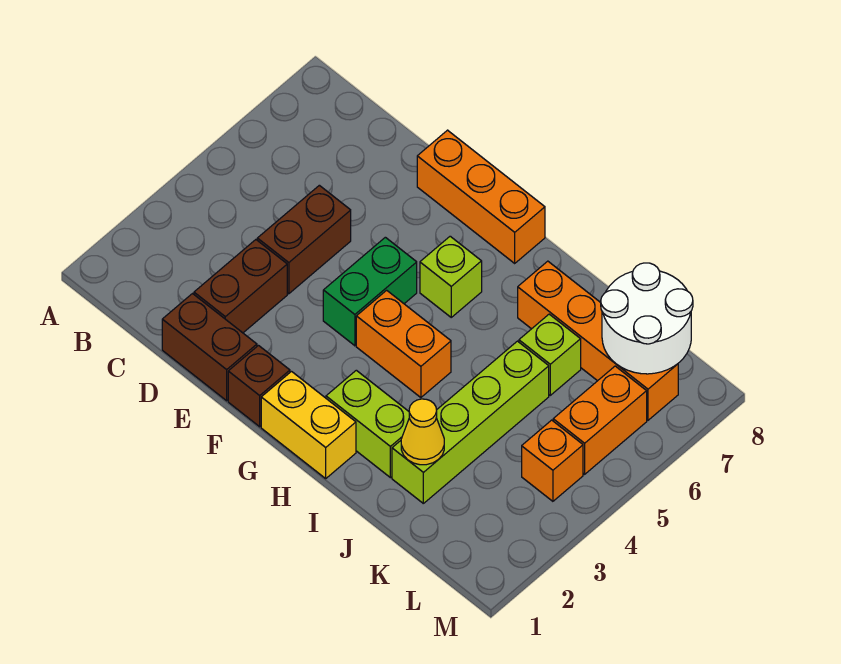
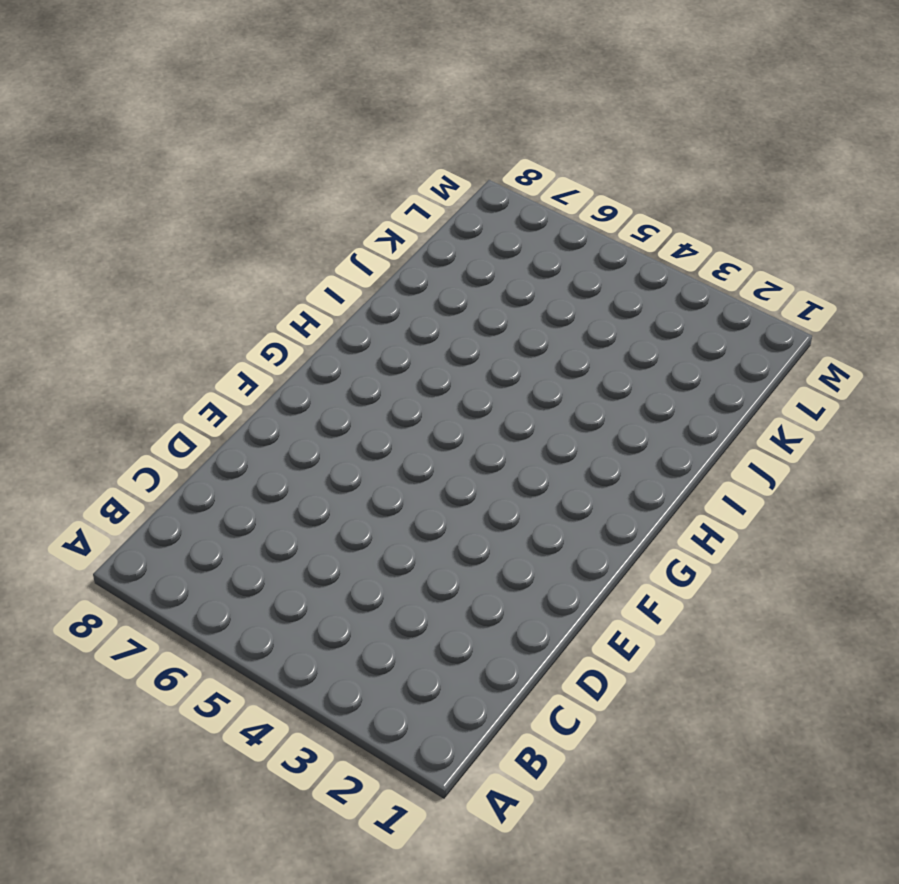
none -> brown 1x2 brick [162,294,257,401]
none -> brown 1x2 brick [194,240,287,333]
none -> brown 1x2 brick [257,185,351,294]

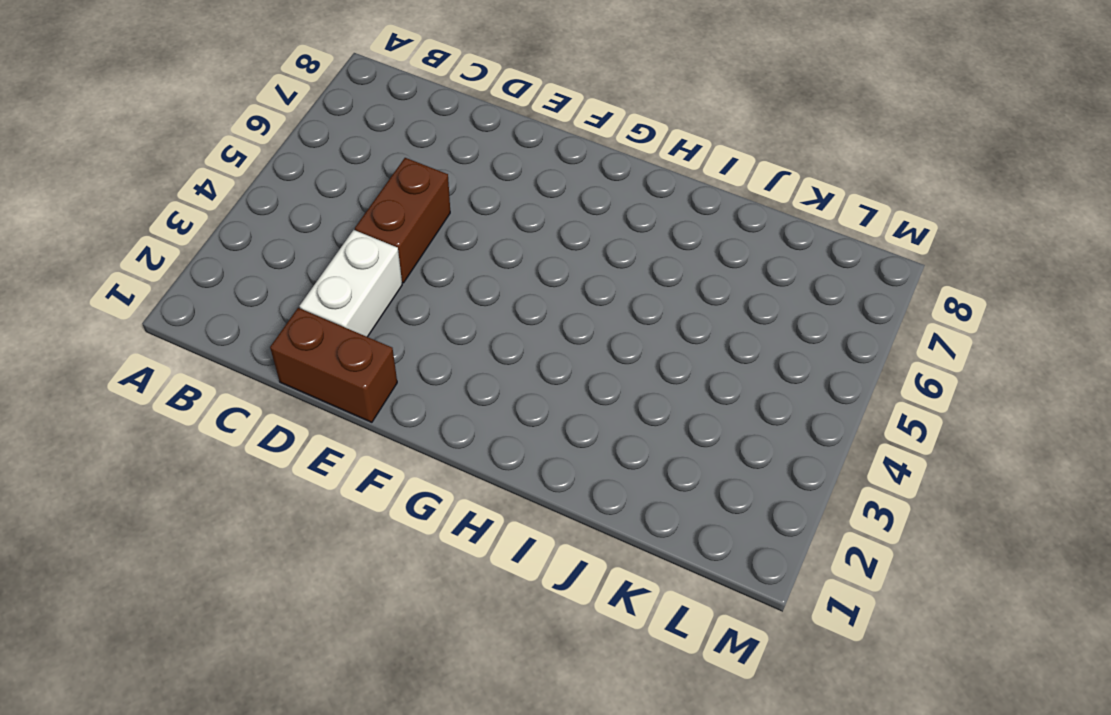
white 1x2 brick [300,230,402,337] -> brown 1x2 brick [194,240,287,333]
none -> orange 1x3 brick [417,130,545,263]
none -> brown 1x1 brick [228,346,290,427]
none -> green 1x2 brick [323,237,417,346]

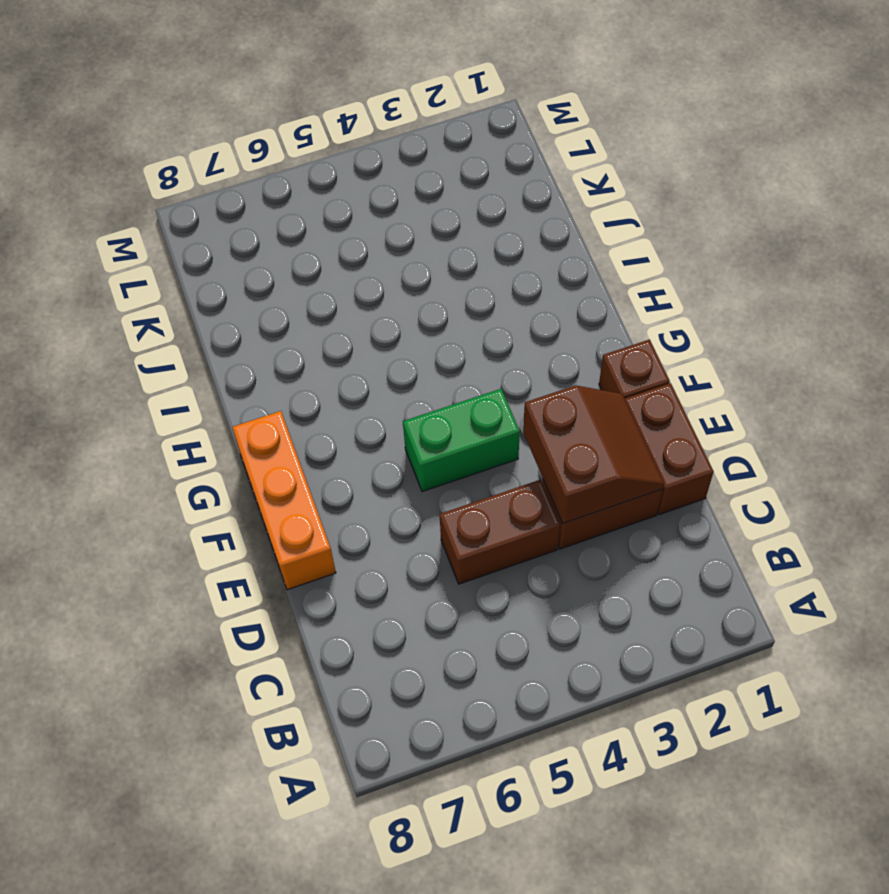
brown 2x2 slope [523,385,664,523] -> none
none -> yellow 1x2 brick [261,372,356,478]
none -> orange 1x2 brick [356,290,451,398]
none -> lime 1x1 brick [420,236,482,317]

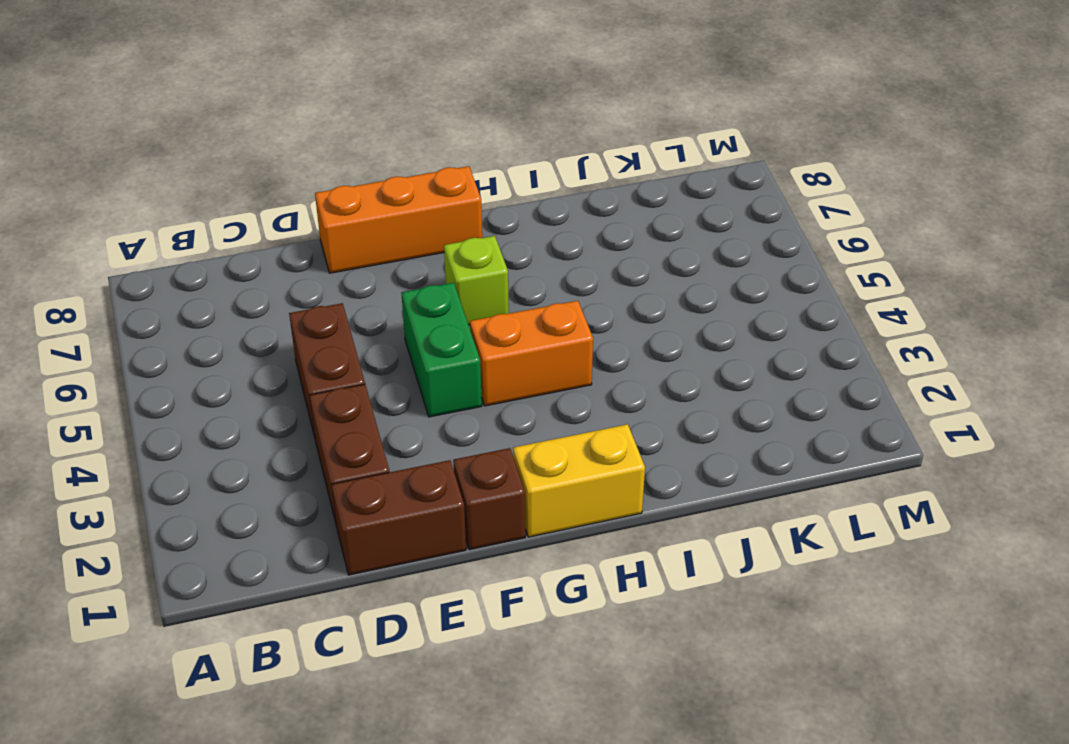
none -> lime 1x2 brick [326,370,409,478]
none -> orange 1x4 brick [518,261,678,420]
none -> lime 1x4 brick [392,341,549,503]

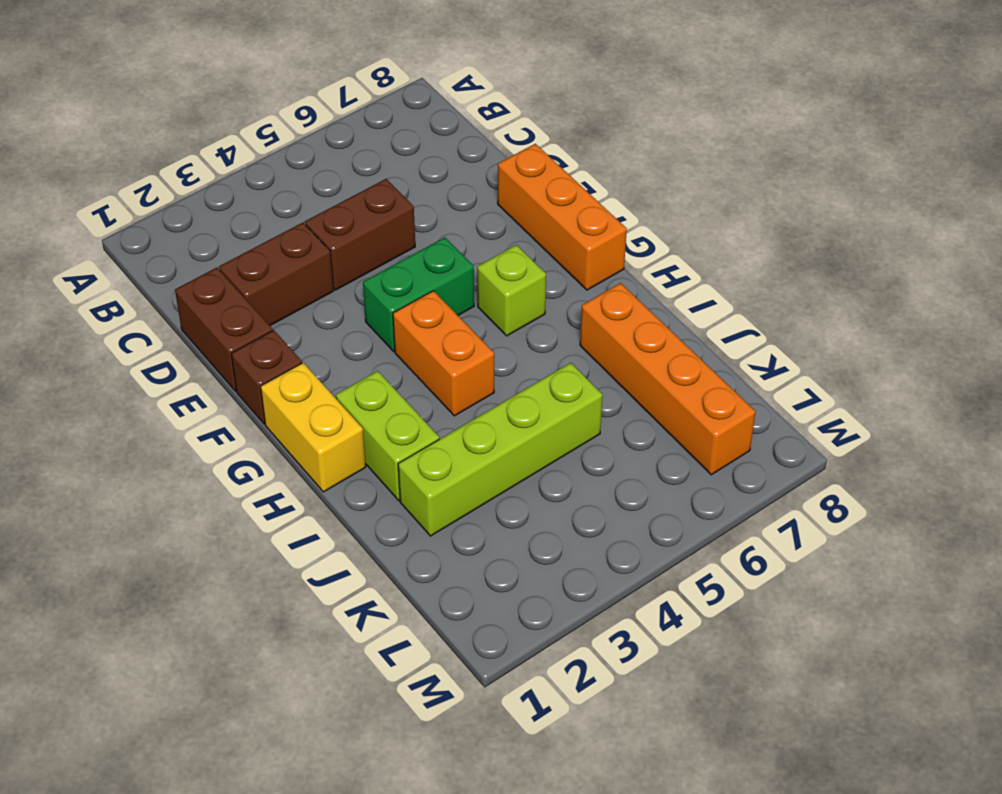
none -> lime 1x1 brick [519,314,581,395]
none -> orange 1x1 brick [522,420,583,501]
none -> orange 1x2 brick [553,366,647,474]

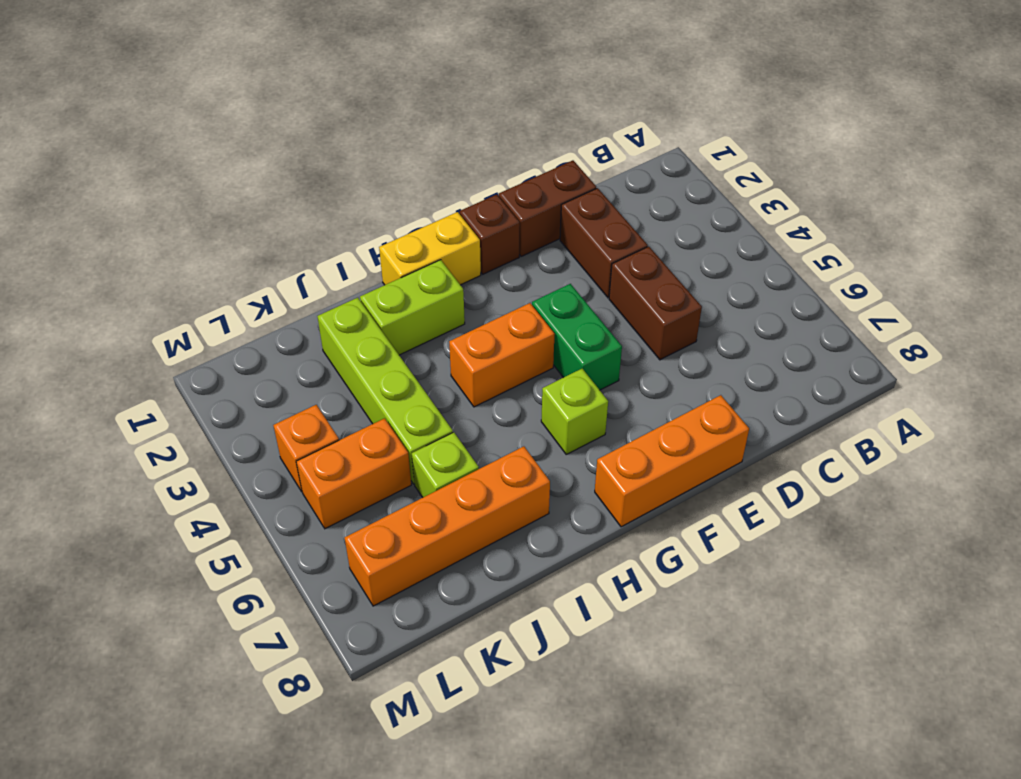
orange 1x2 brick [296,418,411,529] -> orange 1x2 brick turned to [553,366,647,474]
none -> yellow 1x1 cone [401,399,444,465]
none -> white 2x2 round brick [601,263,693,374]

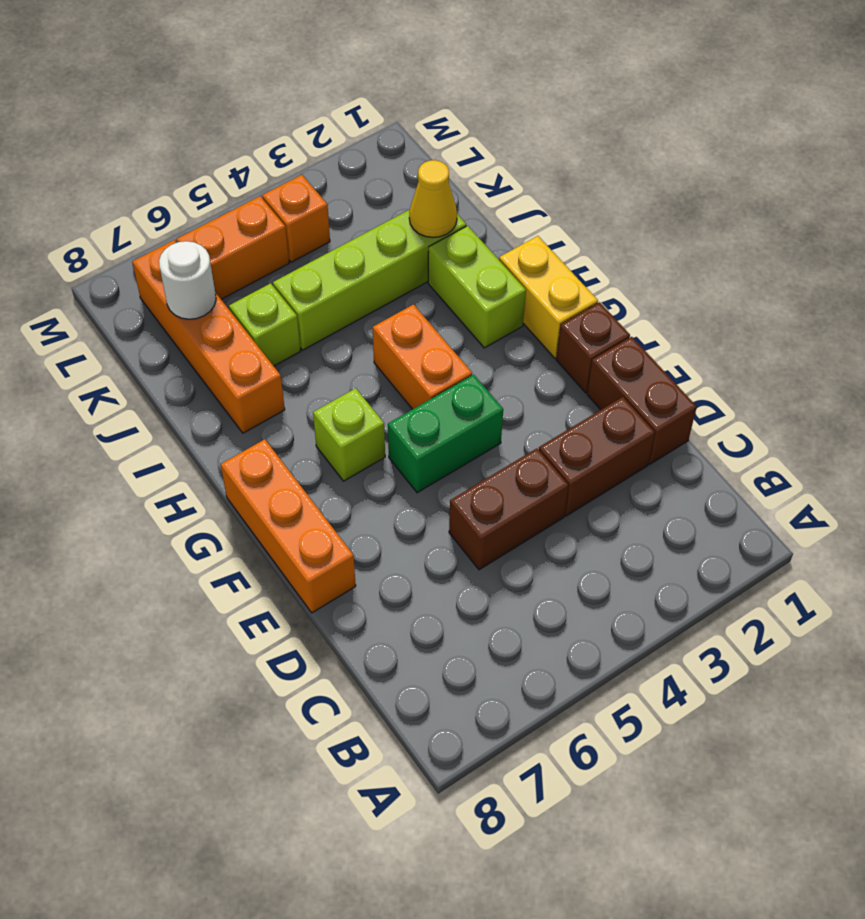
white 1x1 round brick [159,241,216,319] -> white 2x2 round brick [601,263,693,374]

